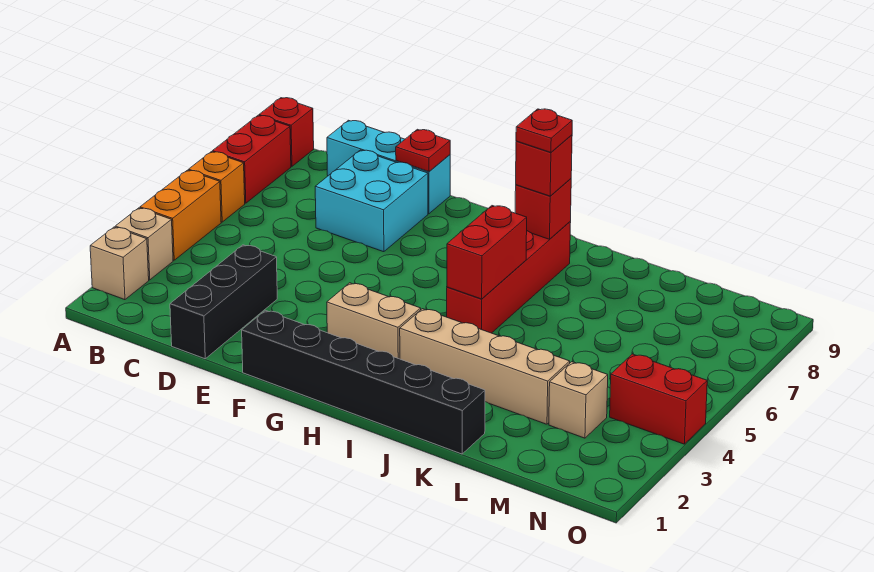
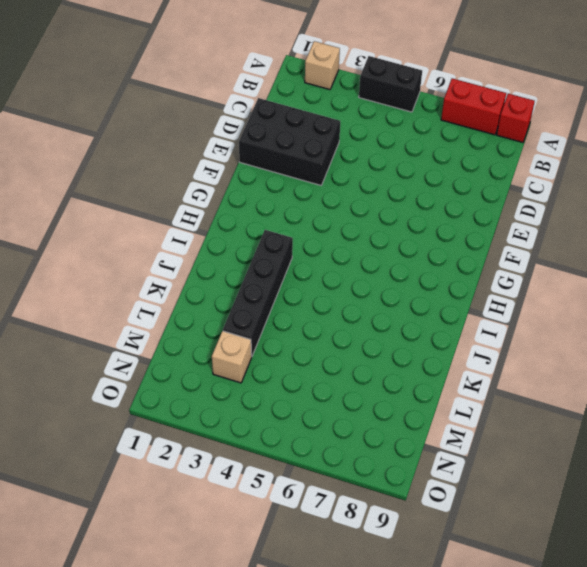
black 1x2 brick [359,56,422,112] -> orange 1x2 brick [140,170,221,260]
black 2x3 brick [239,98,340,185] -> black 1x3 brick [170,245,277,359]
black 1x4 brick [223,230,293,356] -> tan 1x4 brick [400,309,570,424]
none -> tan 1x1 brick [115,208,173,280]
none -> orange 1x1 brick [189,152,245,222]
none -> cyan 1x3 brick [327,120,450,214]

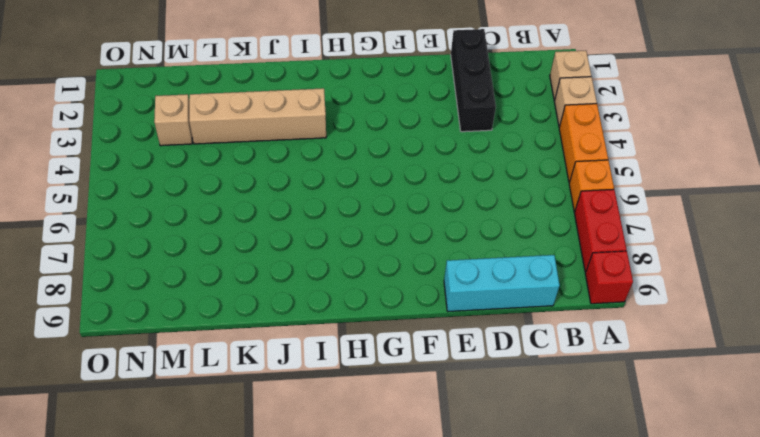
none -> cyan 2x2 brick [315,150,428,252]
none -> black 1x6 brick [242,310,485,454]
none -> tan 1x2 brick [327,283,421,359]

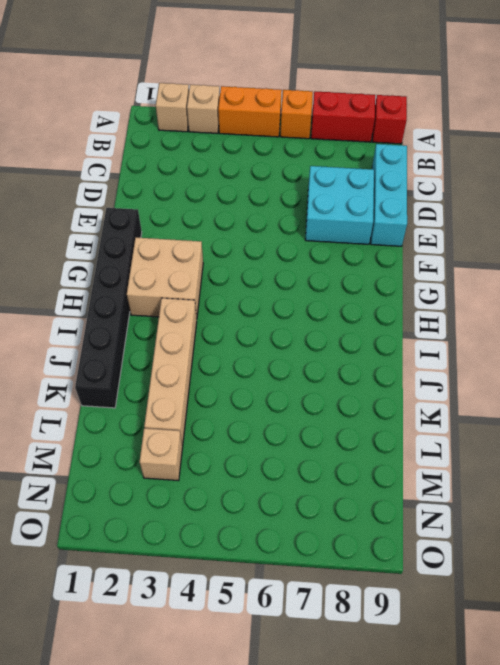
tan 2x2 brick [127,237,203,317] -> tan 1x2 brick [327,283,421,359]
none -> black 1x3 brick [170,245,277,359]
none -> red 1x4 brick [447,222,571,333]
none -> red 1x2 brick [610,354,707,444]

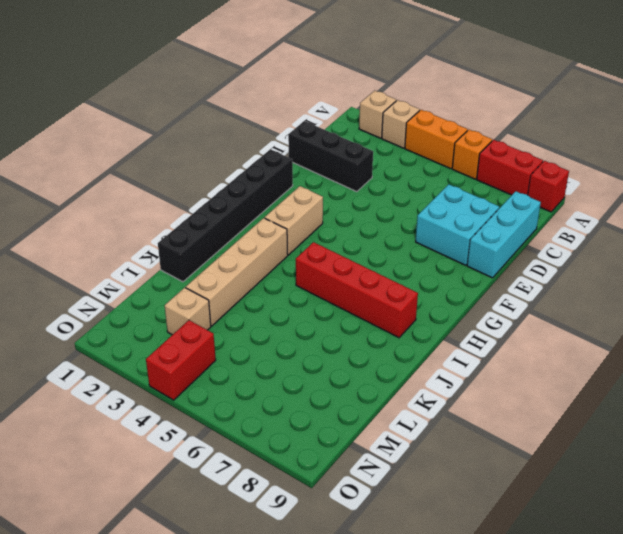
none -> red 1x1 plate [396,129,450,172]
none -> red 1x2 brick [447,206,527,299]
none -> red 1x1 brick [515,179,571,239]

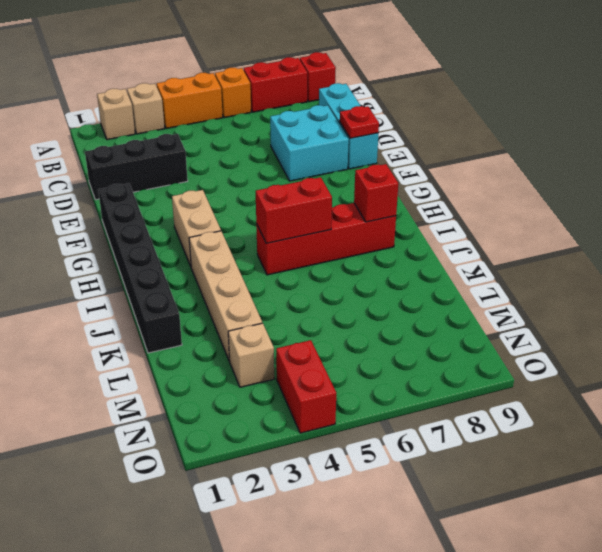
none -> red 1x1 brick [516,135,572,196]
none -> red 1x1 plate [516,109,572,152]

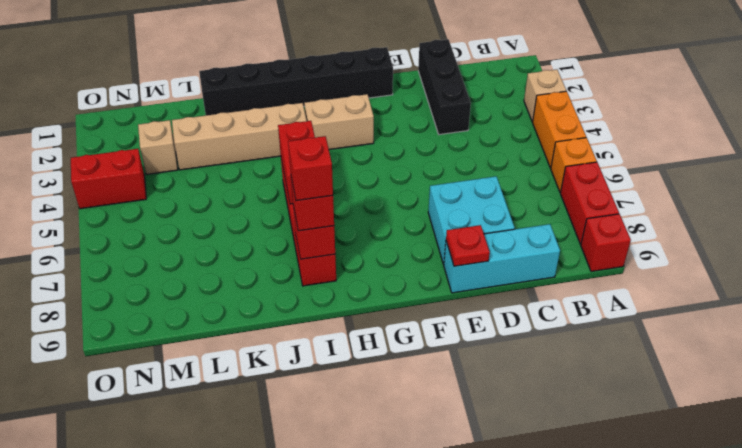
red 1x1 brick [288,136,333,201] -> red 1x1 plate [516,109,572,152]
none -> tan 1x1 brick [90,227,149,300]

